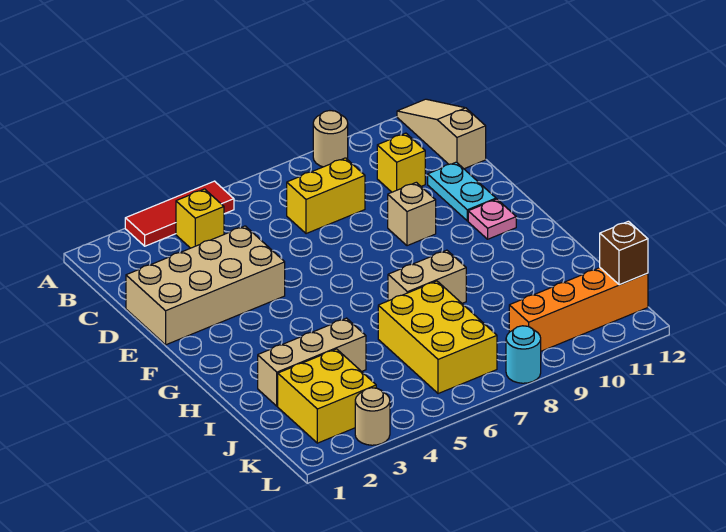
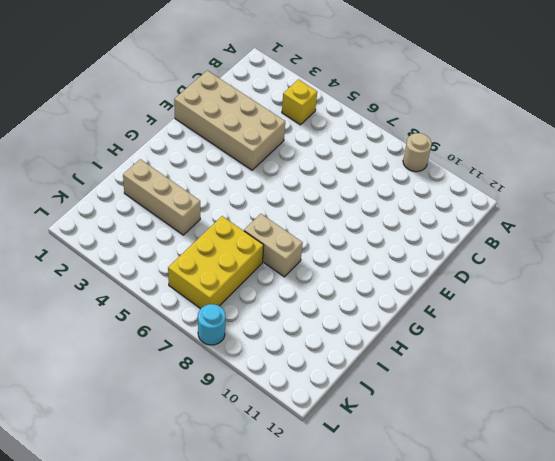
none -> red 1x3 tile [125,181,234,246]
none -> tan 1x3 slope [397,99,486,169]
none -> yellow 1x2 brick [287,158,365,234]

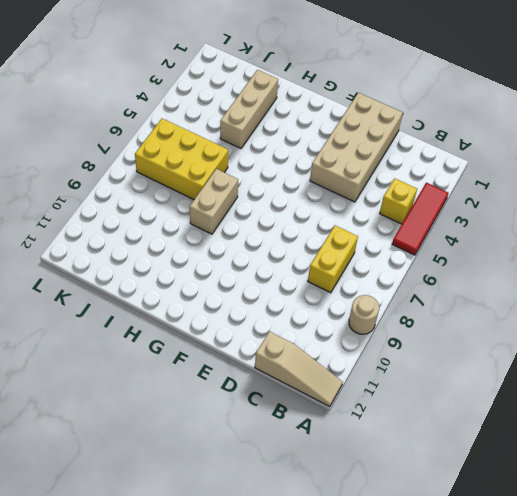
none -> yellow 1x1 brick [377,133,425,192]
none -> cyan 1x2 plate [428,162,496,221]
none -> tan 1x1 brick [388,182,436,246]

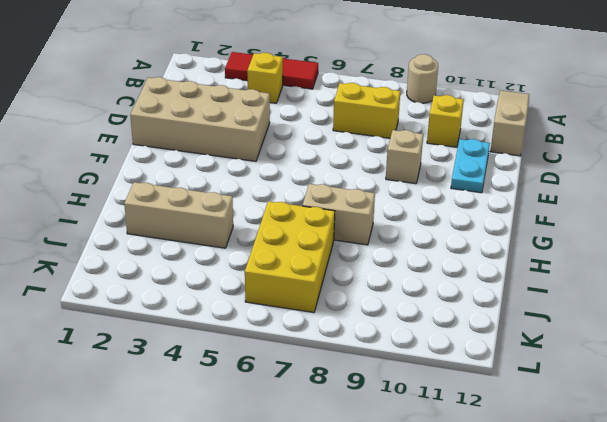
none -> pink 1x1 plate [468,199,516,239]
none -> yellow 2x2 brick [278,349,376,443]
none -> orange 1x4 brick [509,268,648,351]

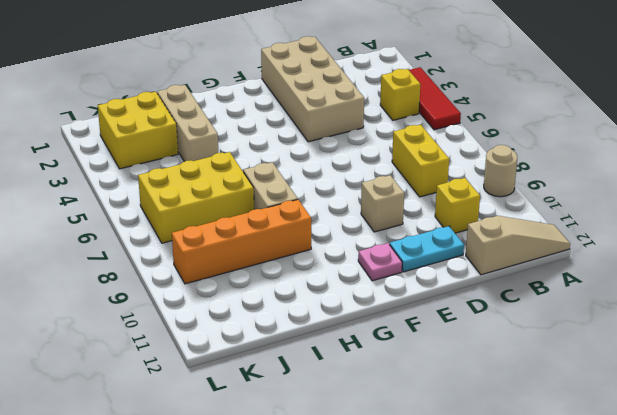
orange 1x4 brick [172,200,311,284] -> orange 1x4 brick turned to [509,268,648,351]
none -> tan 1x1 round brick [355,388,390,445]
none -> cyan 1x1 round brick [506,326,541,383]
none -> brown 1x1 brick [600,221,648,285]

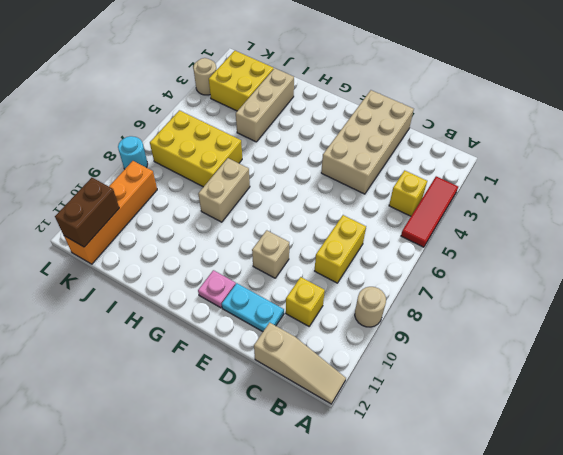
brown 1x2 brick [55,178,119,247] -> brown 1x1 brick [600,221,648,285]

